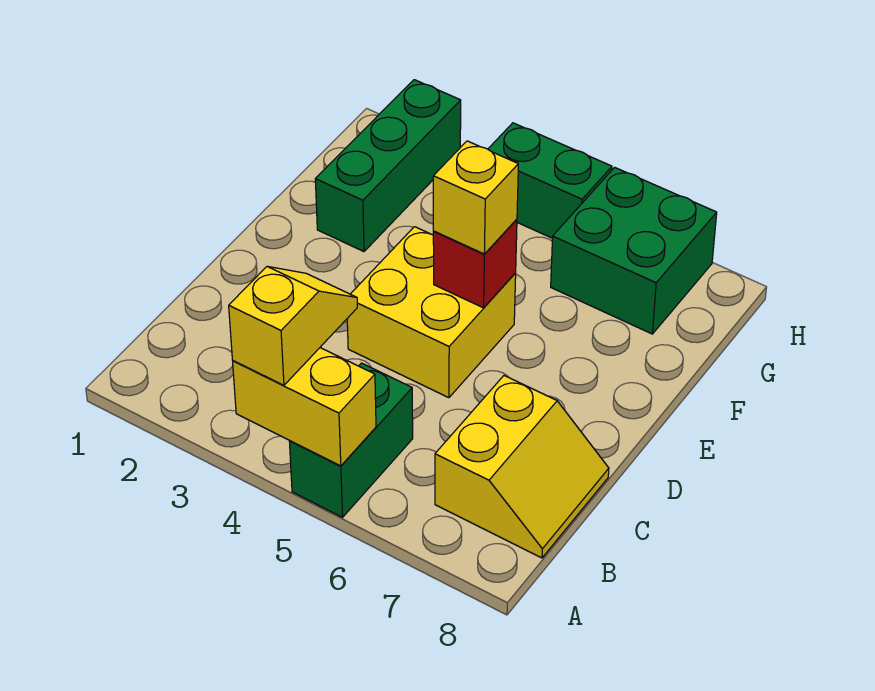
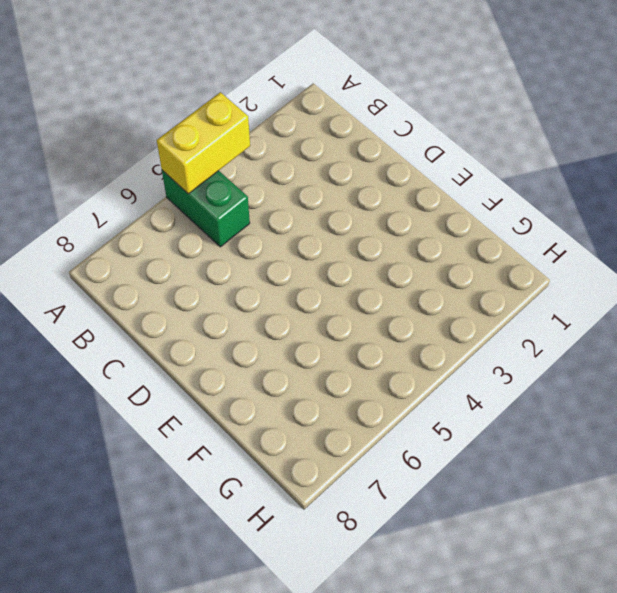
none -> yellow 2x2 slope [435,376,609,558]
none -> yellow 2x2 brick [347,227,516,398]

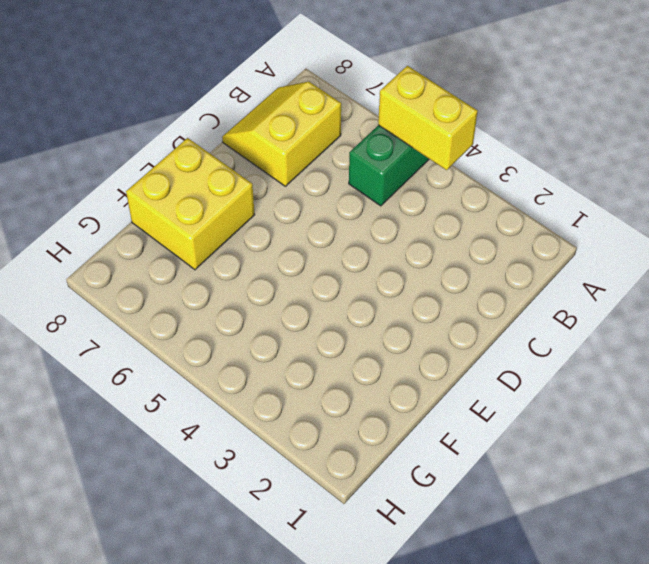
yellow 2x2 brick [126,138,255,270] -> yellow 2x2 brick moved to [347,227,516,398]
none -> green 1x3 brick [315,80,461,252]
none -> green 2x2 brick [551,167,717,334]

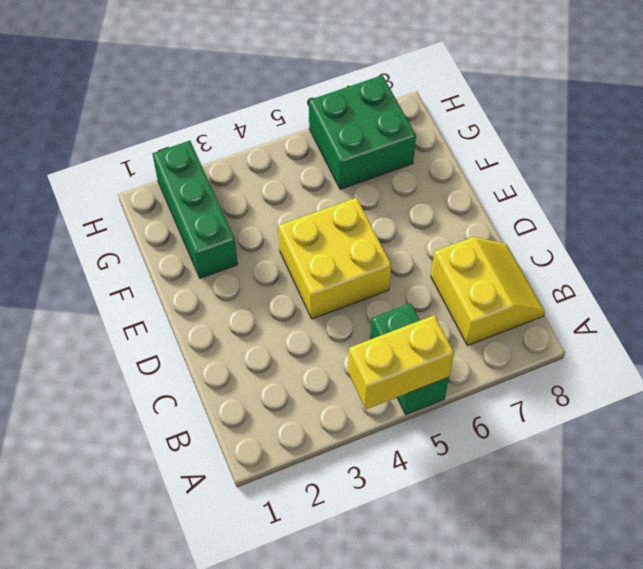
none -> green 1x2 brick [488,123,612,238]
none -> red 1x1 brick [433,219,517,308]

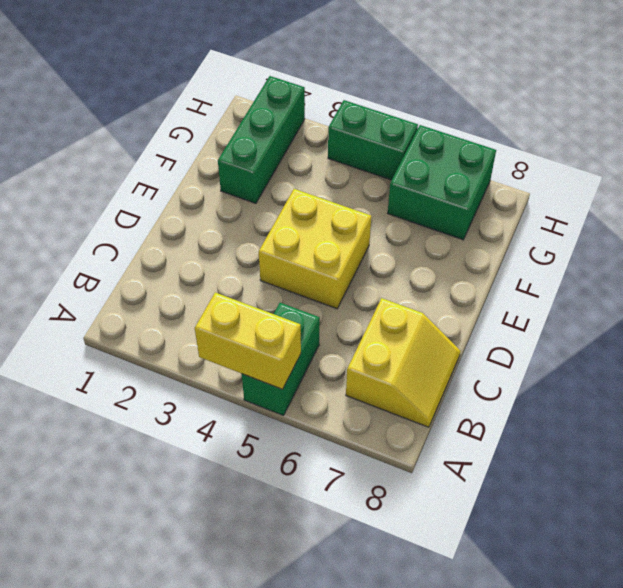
none -> red 1x1 brick [433,219,517,308]
none -> yellow 1x2 slope [229,266,357,385]

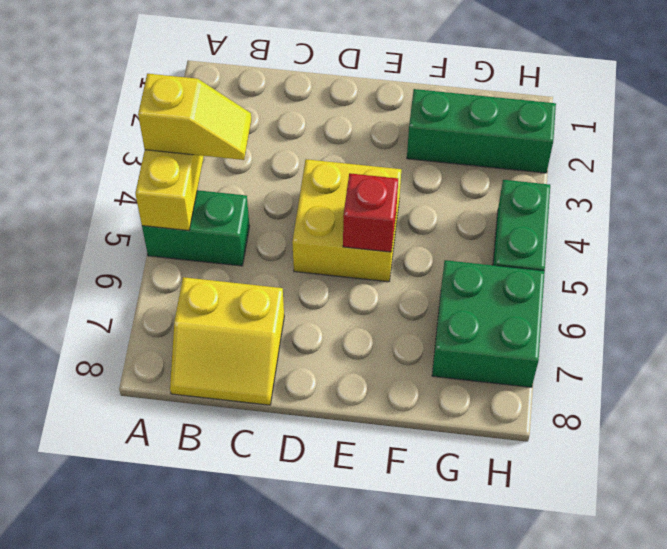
none -> yellow 1x1 brick [433,141,518,254]

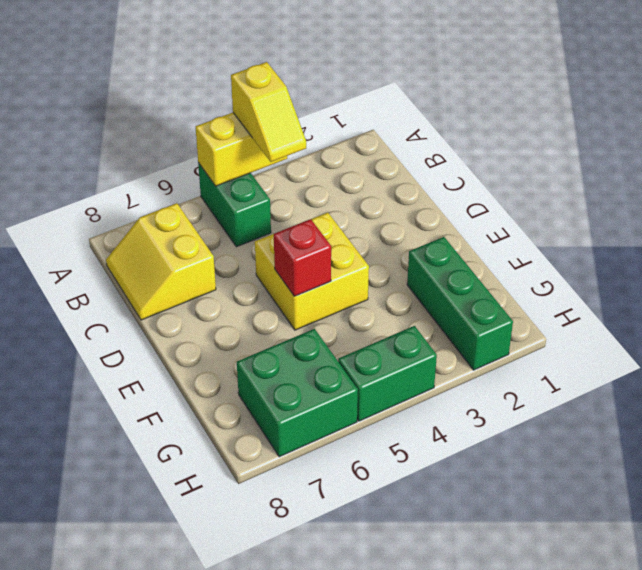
none -> yellow 1x1 brick [433,141,518,254]

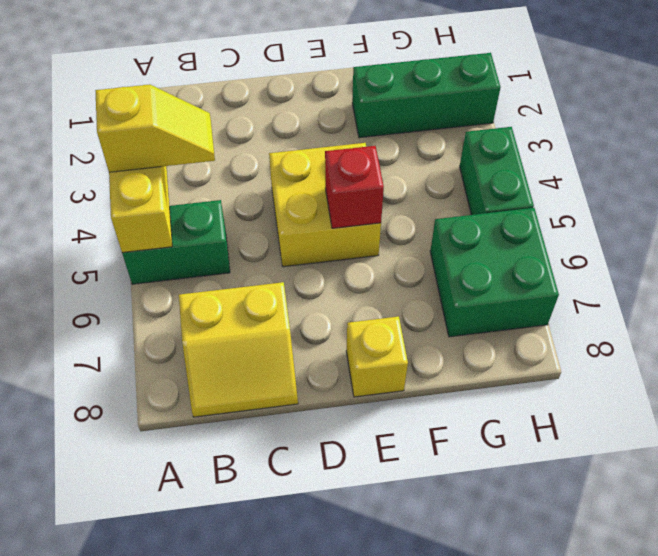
yellow 1x1 brick [346,316,408,397] -> yellow 1x1 brick moved to [433,141,518,254]

